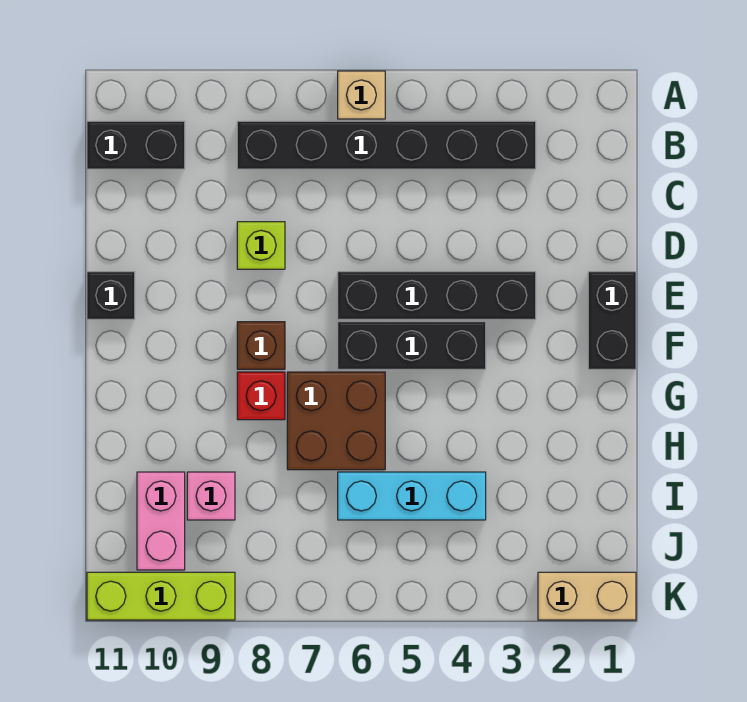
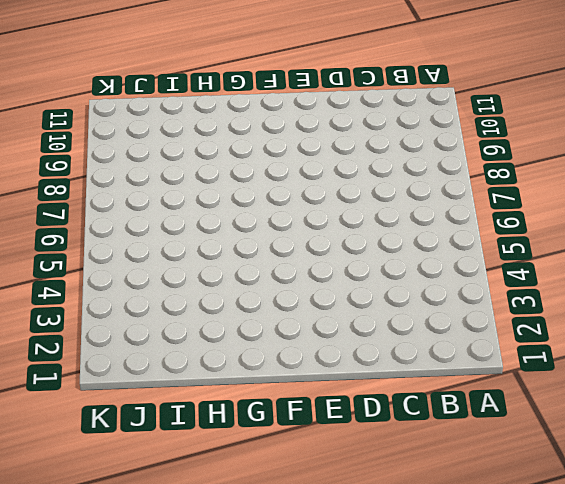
none -> tan 1x1 brick [338,71,385,119]
none -> black 1x6 brick [237,121,536,169]
none -> black 1x2 brick [87,121,185,169]

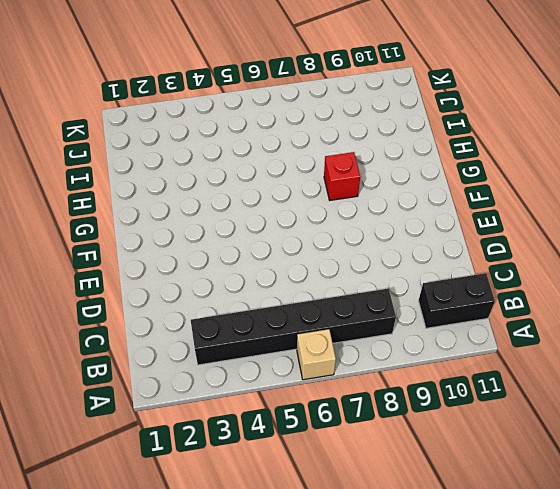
none -> lime 1x1 brick [237,222,285,269]
none -> black 1x2 brick [588,272,636,369]
none -> black 1x4 brick [338,272,536,319]

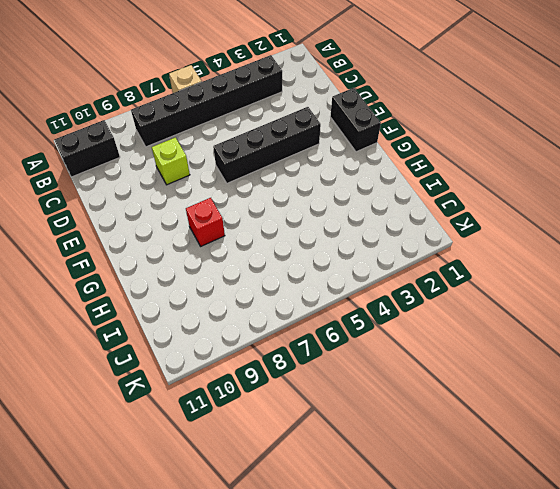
none -> black 1x1 brick [87,272,135,319]
none -> black 1x3 brick [338,322,486,369]
none -> brown 1x1 brick [237,322,285,369]

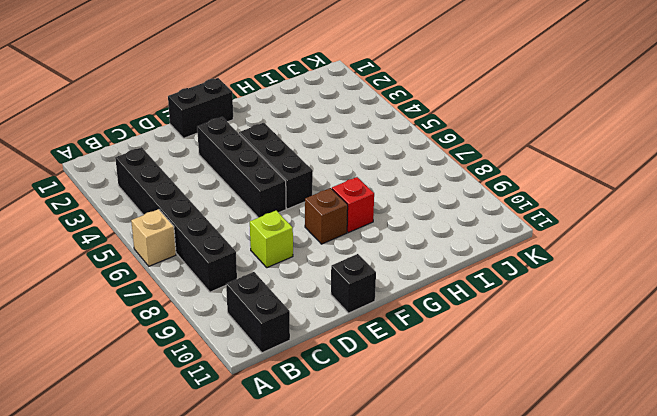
none -> brown 2x2 brick [287,372,385,470]
none -> cyan 1x3 brick [338,472,486,520]
none -> pink 1x1 brick [187,472,235,520]

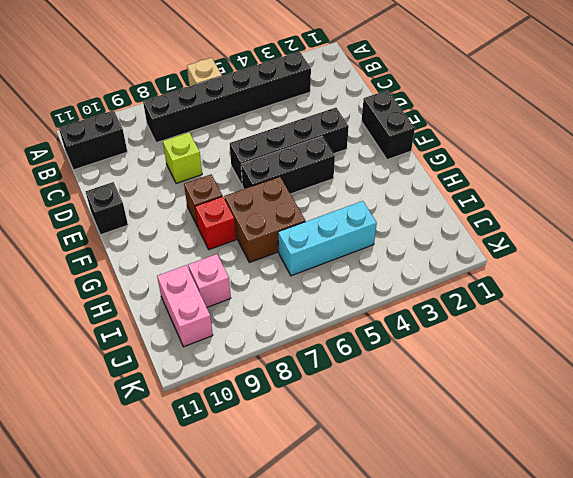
none -> tan 1x2 brick [538,572,636,620]
none -> lime 1x3 brick [87,572,235,620]

